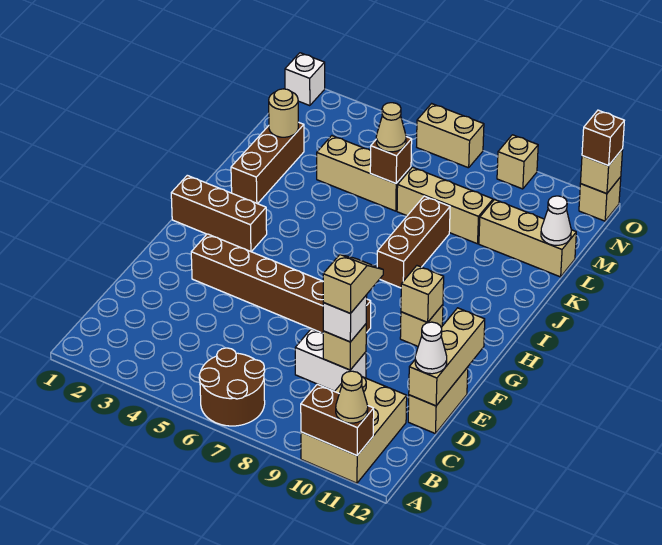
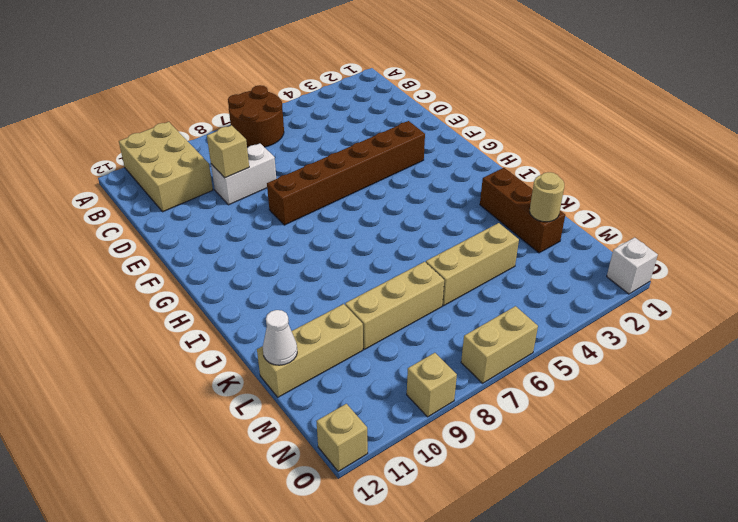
none -> tan 1x2 brick [408,367,468,434]
none -> tan 1x1 brick [400,305,443,346]
none -> brown 1x3 brick [171,175,267,252]
none -> brown 1x3 brick [377,196,450,288]

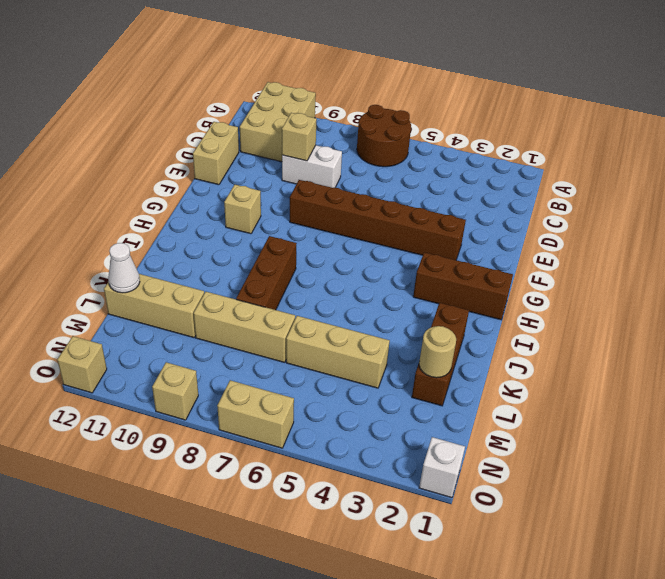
none -> brown 1x2 brick [301,384,374,455]
none -> tan 1x3 brick [409,308,485,406]
none -> tan 1x1 brick [401,266,444,322]
none -> brown 1x1 brick [370,137,412,183]

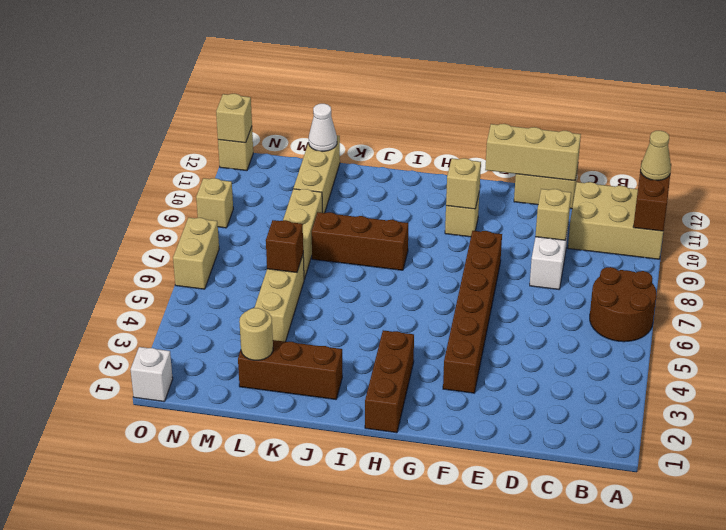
none -> white 1x1 brick [323,295,367,342]
none -> white 1x1 cone [415,322,447,374]
none -> tan 1x1 cone [376,103,406,152]
none -> brown 1x1 brick [582,110,624,166]

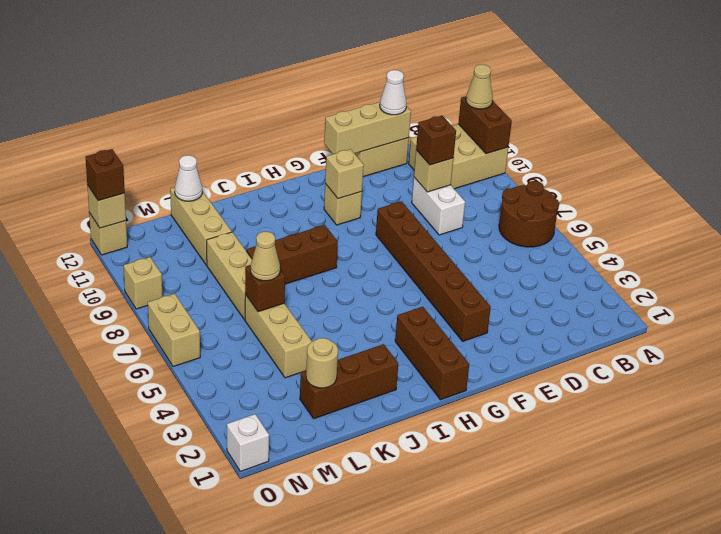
brown 1x1 brick [416,116,456,165] -> white 1x1 brick [323,295,367,342]
none -> tan 1x2 slope [323,255,383,313]

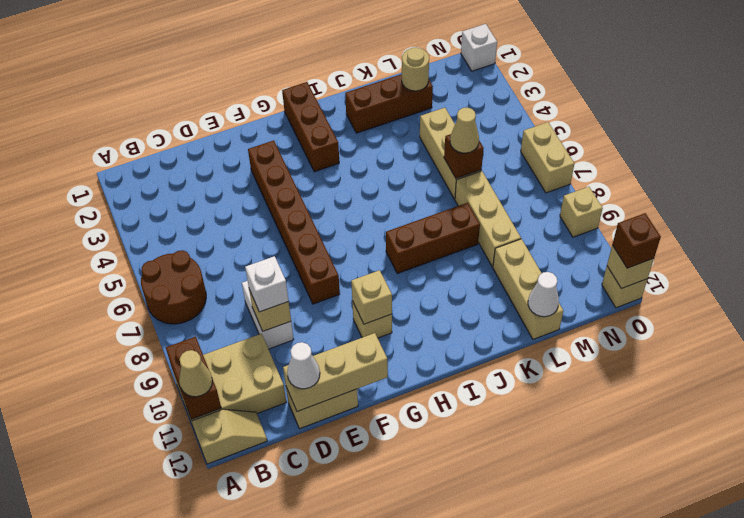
tan 1x2 slope [192,409,267,464] -> tan 1x2 slope moved to [323,255,383,313]

